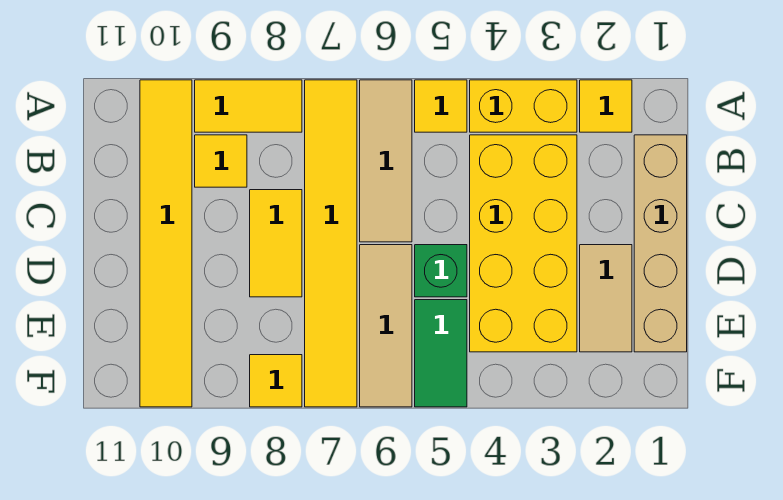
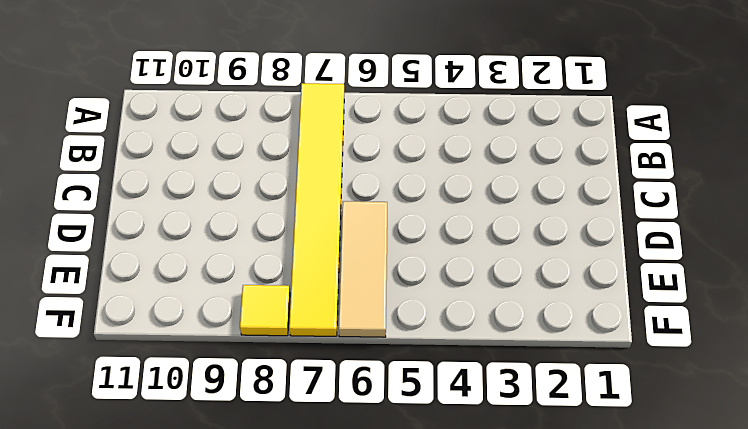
none -> yellow 1x1 tile [580,80,632,132]
none -> yellow 1x2 brick [470,80,577,132]
none -> yellow 1x1 tile [415,80,467,132]

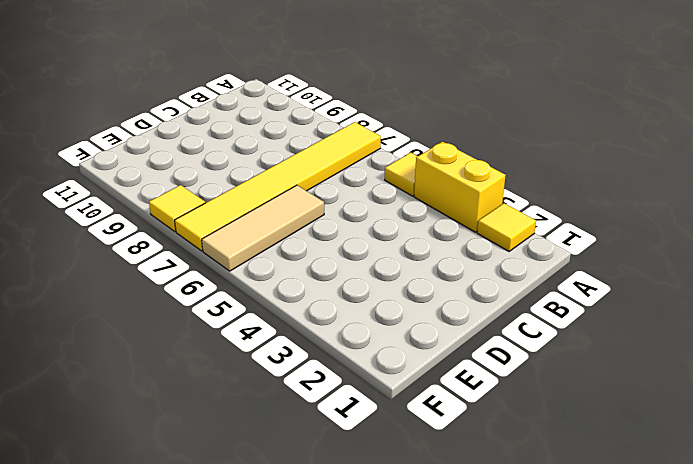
none -> tan 1x3 tile [360,80,412,242]
none -> yellow 1x2 tile [195,80,302,132]
none -> yellow 1x6 tile [140,80,192,407]

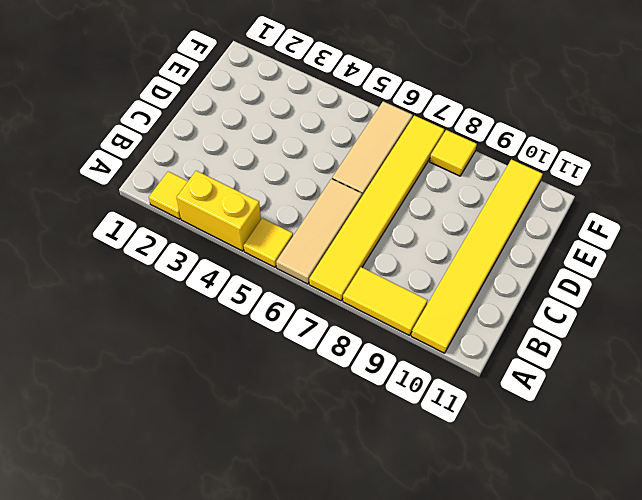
none -> tan 1x4 brick [634,135,687,352]
none -> yellow 2x4 brick [470,135,577,352]
none -> yellow 1x1 tile [195,135,247,187]

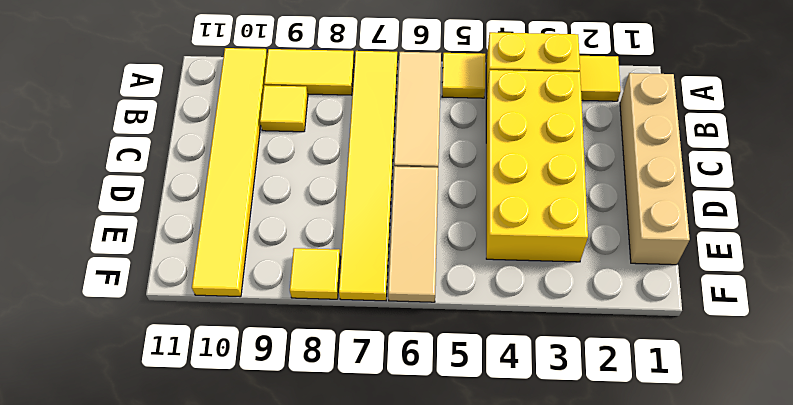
none -> yellow 1x2 tile [250,190,302,297]
none -> tan 1x2 tile [580,245,632,352]
none -> green 1x1 brick [415,245,467,297]

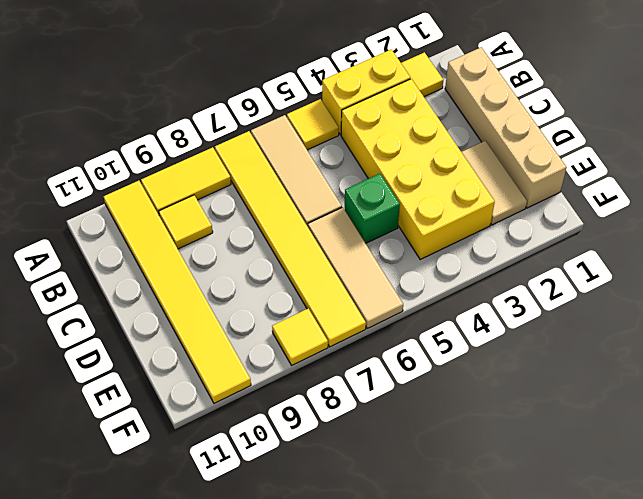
none -> yellow 1x2 tile [250,190,302,297]
none -> green 1x2 tile [415,300,467,407]

